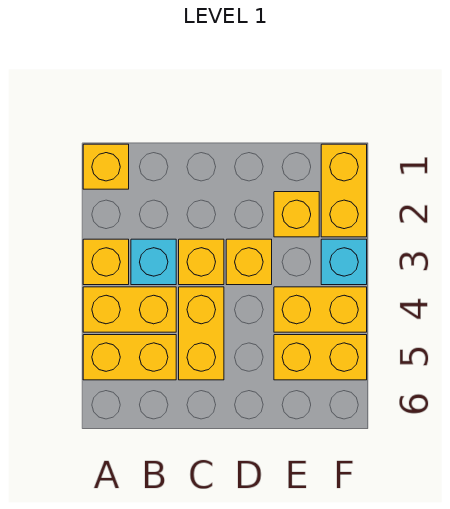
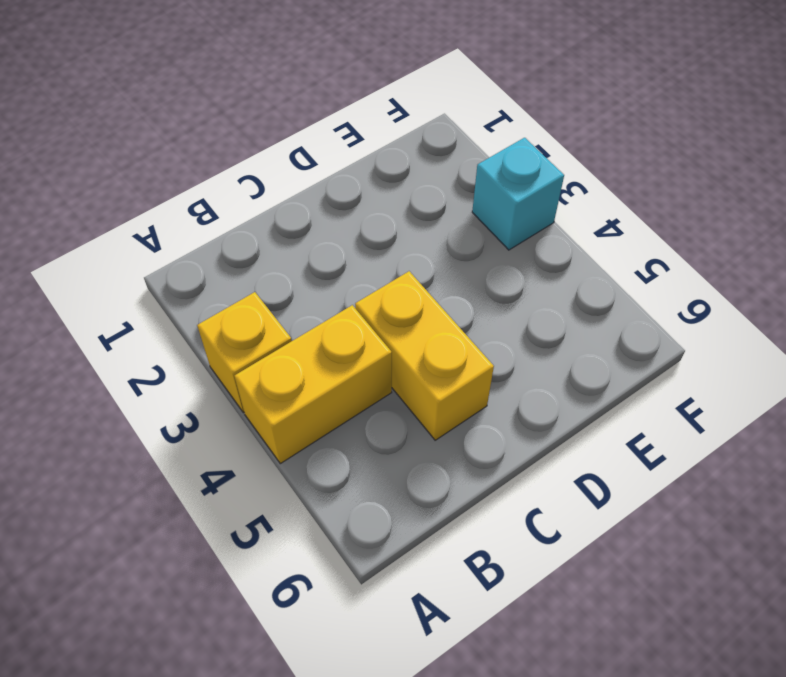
none -> yellow 1x1 brick [83,144,129,189]
none -> yellow 1x2 brick [83,335,176,380]
none -> cyan 1x1 brick [131,239,176,285]

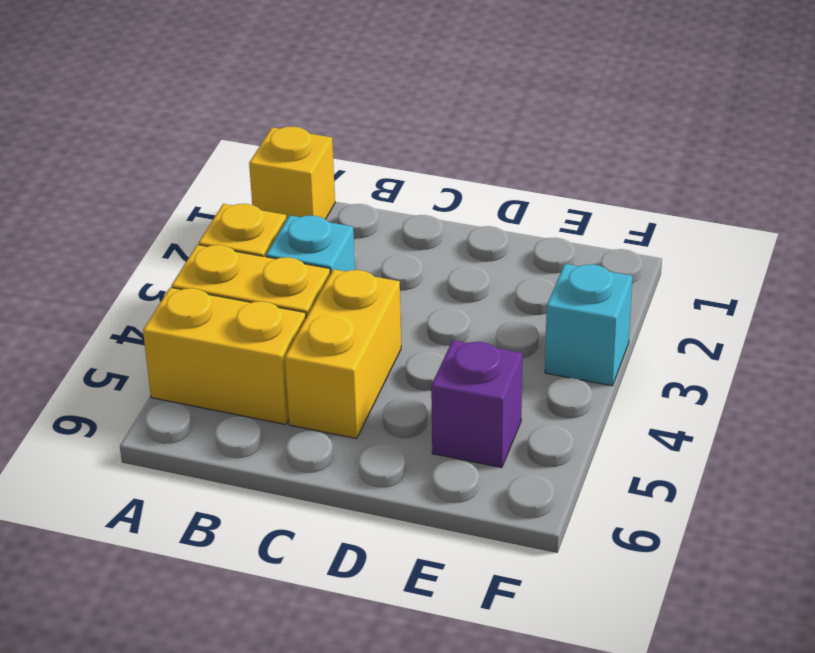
purple 1x1 brick [431,340,523,468] -> yellow 1x2 brick [274,335,367,380]
none -> yellow 1x1 brick [179,239,224,285]
none -> yellow 1x1 brick [226,239,272,285]
none -> yellow 1x1 brick [274,192,319,237]

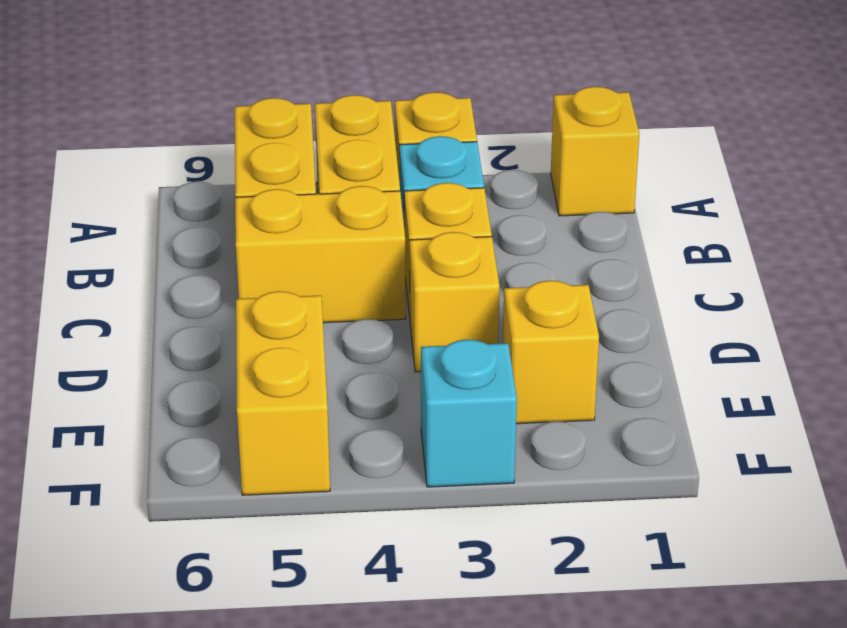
none -> yellow 1x2 brick [274,287,367,332]
none -> yellow 1x2 brick [321,144,367,237]

